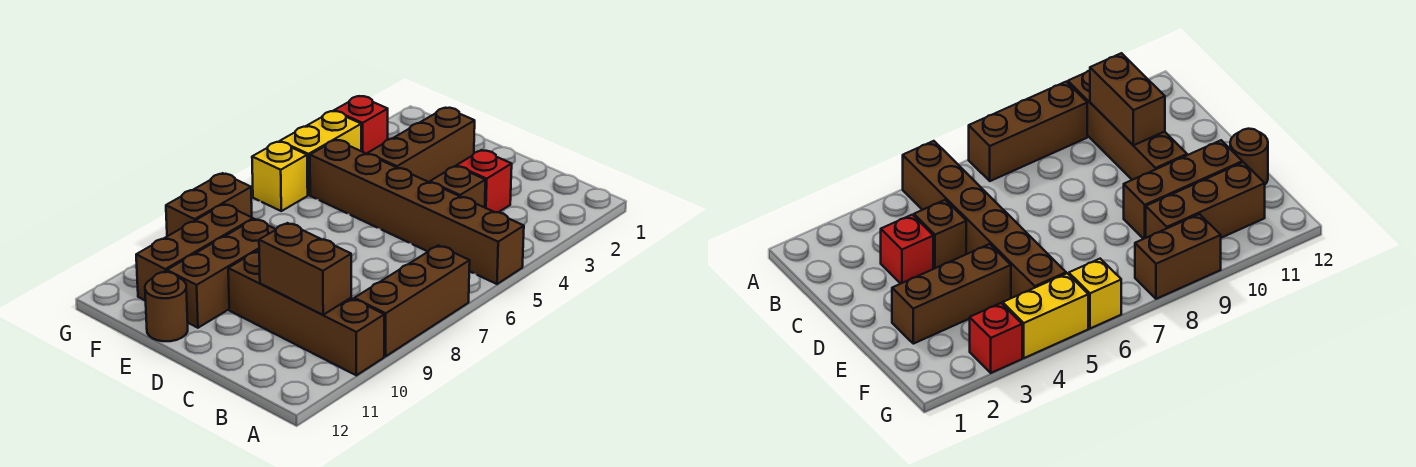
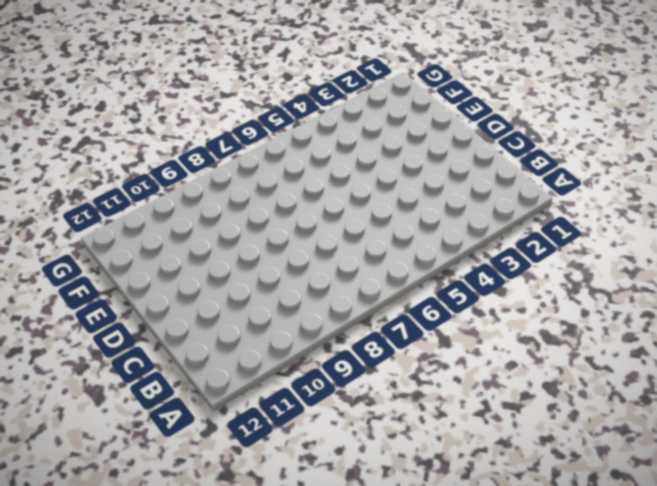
none -> brown 1x6 brick [310,140,524,284]
none -> brown 1x3 brick [354,245,470,356]
none -> brown 1x4 brick [228,251,384,375]

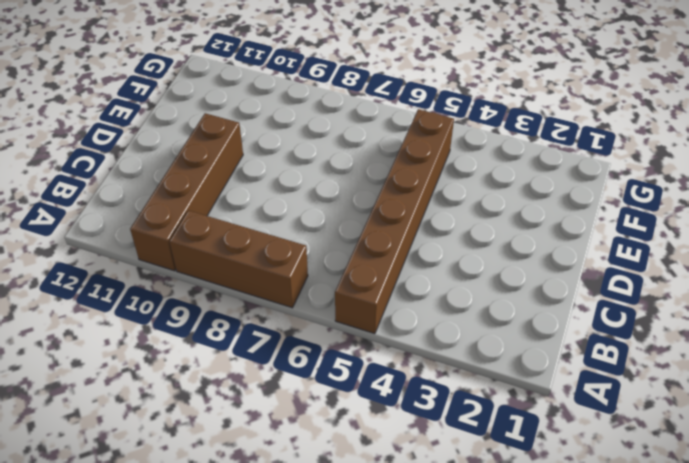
none -> red 1x1 brick [457,150,512,212]
none -> brown 1x1 brick [430,166,485,207]
none -> brown 1x3 brick [368,108,475,182]

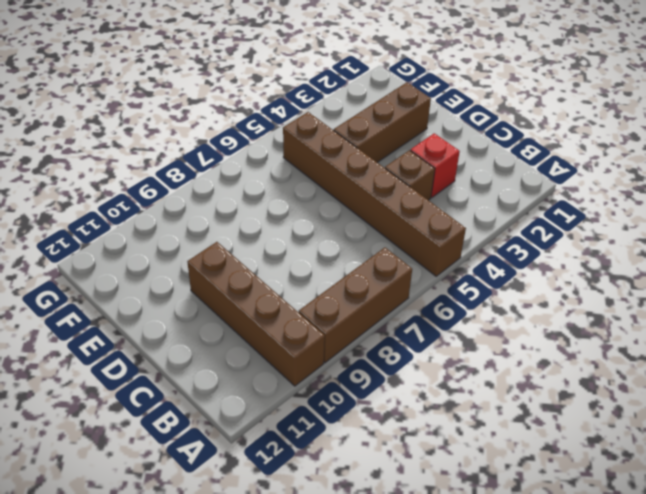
none -> brown 1x3 brick [167,219,276,328]
none -> brown 1x1 round brick [145,272,188,341]
none -> brown 1x3 brick [136,204,253,301]

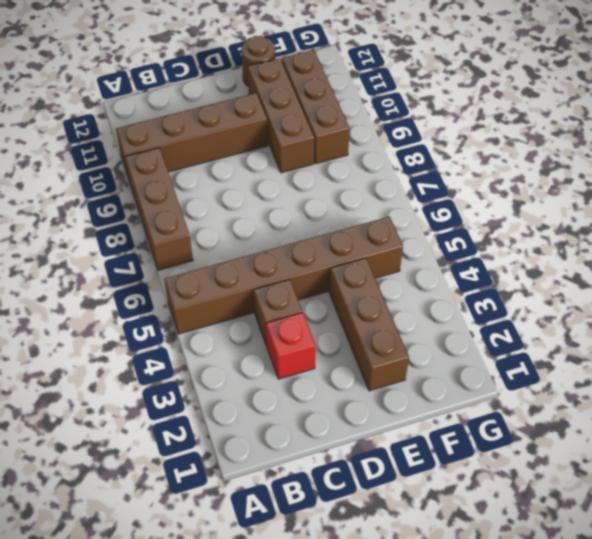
none -> red 1x1 brick [334,96,388,154]
none -> yellow 1x2 brick [280,111,361,195]
none -> yellow 1x1 brick [252,142,308,211]

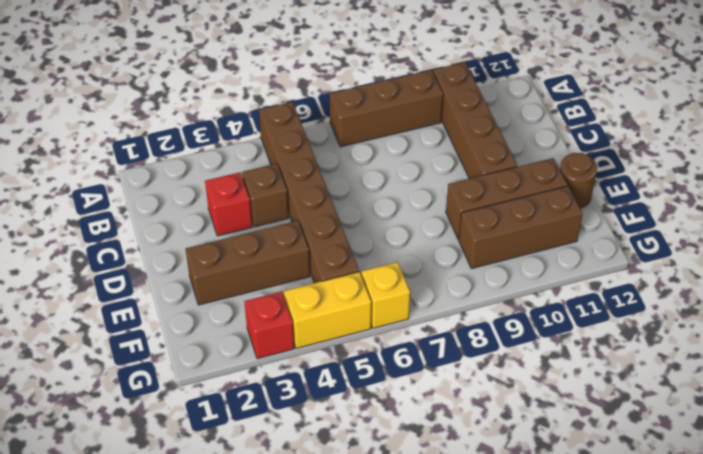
none -> brown 1x2 brick [166,173,252,236]
none -> brown 1x2 brick [259,223,351,315]

